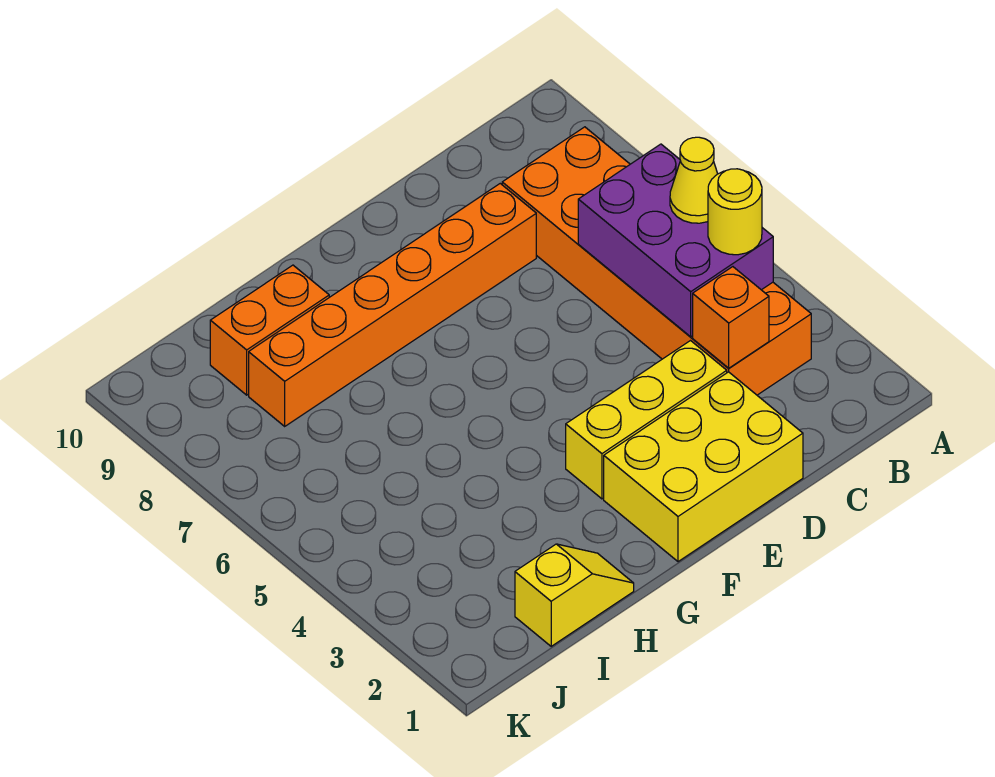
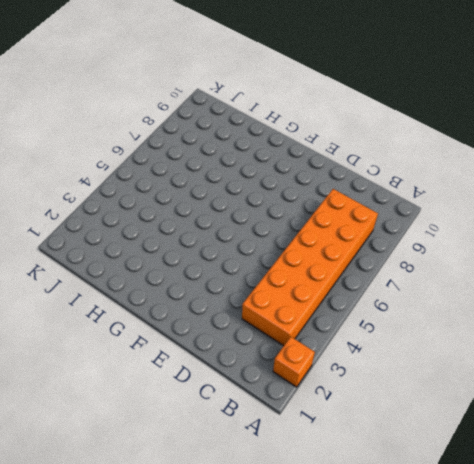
orange 1x1 brick [273,337,315,387] -> orange 1x1 brick moved to [693,267,769,368]
none -> yellow 2x3 brick [604,372,803,562]
none -> yellow 1x3 brick [566,341,727,499]

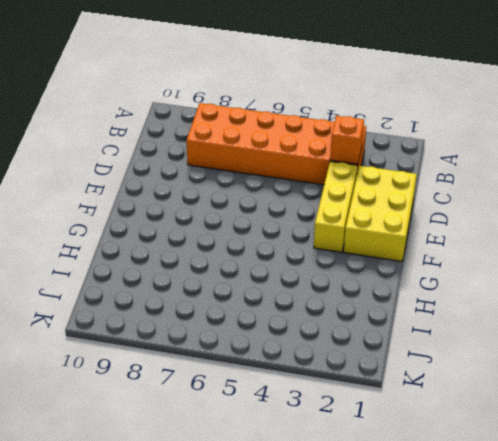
none -> orange 1x6 brick [249,184,536,426]
none -> yellow 1x2 slope [515,544,634,646]

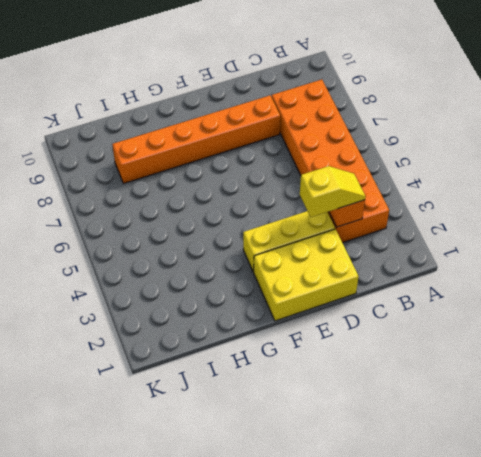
yellow 1x2 slope [300,166,366,217] -> yellow 1x2 slope moved to [515,544,634,646]
none -> orange 1x2 brick [210,265,329,395]
none -> purple 2x3 brick [578,144,773,337]

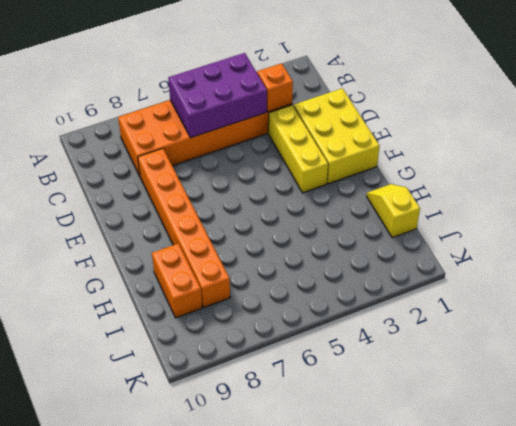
none -> yellow 1x1 round brick [708,169,762,255]
none -> yellow 1x1 cone [670,137,718,223]

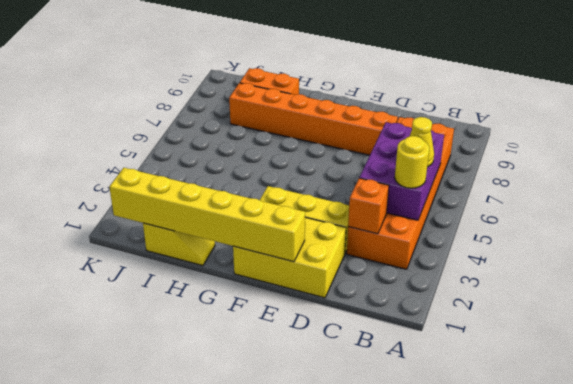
yellow 1x6 brick [110,168,305,262] -> none

